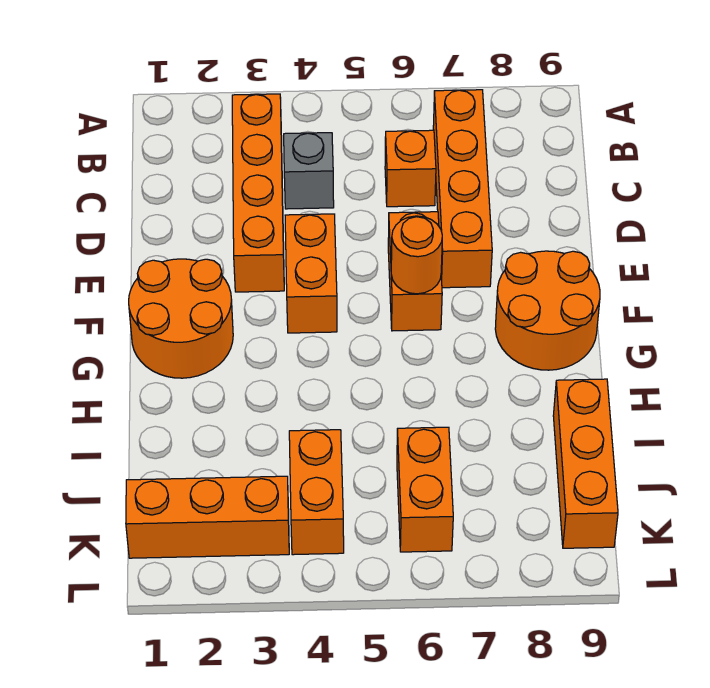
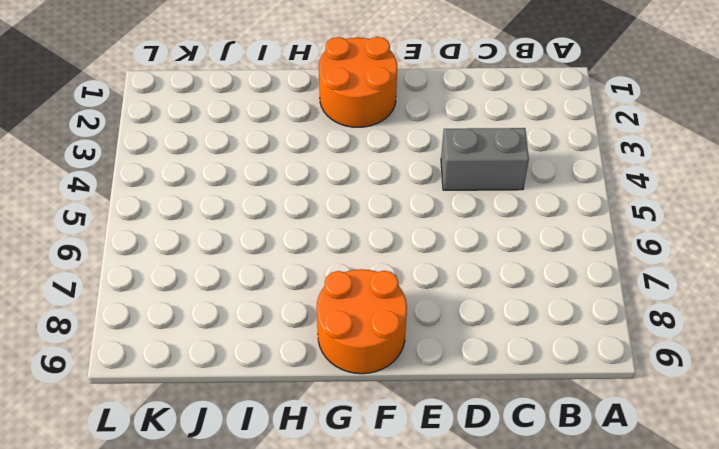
grey 1x2 brick [441,128,529,190] -> grey 1x1 brick [284,133,334,209]
none -> orange 1x4 brick [232,94,284,292]
none -> orange 1x4 brick [433,90,492,288]
none -> orange 1x1 brick [385,130,436,207]

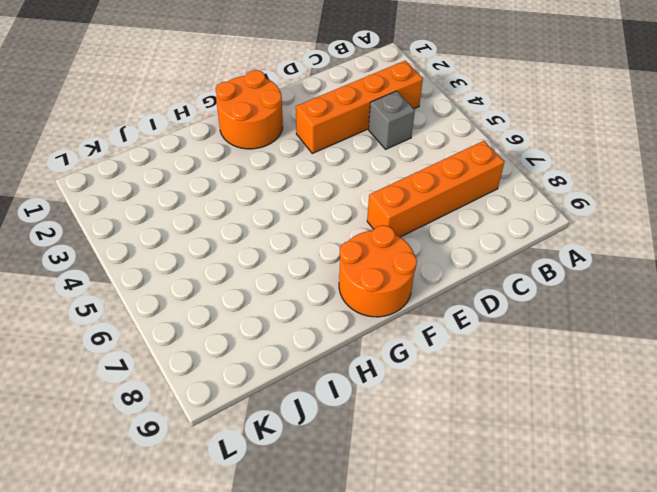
none -> orange 1x1 brick [385,130,436,207]
none -> orange 1x2 brick [285,214,337,333]
none -> orange 1x2 brick [388,212,442,331]

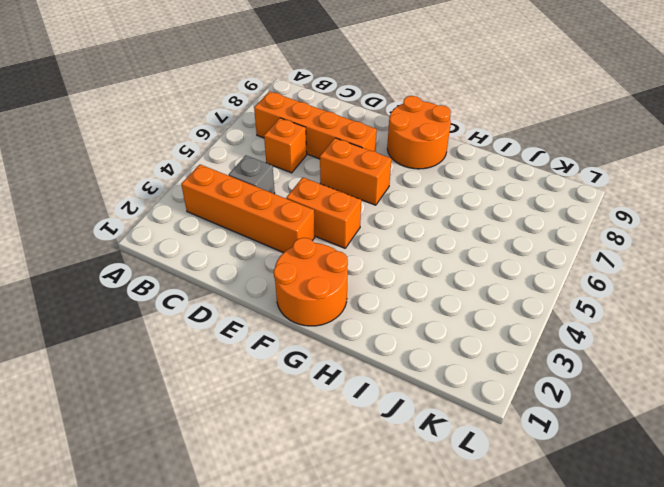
none -> orange 1x3 brick [553,379,618,548]
none -> orange 1x2 brick [289,430,344,555]
none -> orange 1x2 brick [397,427,453,552]

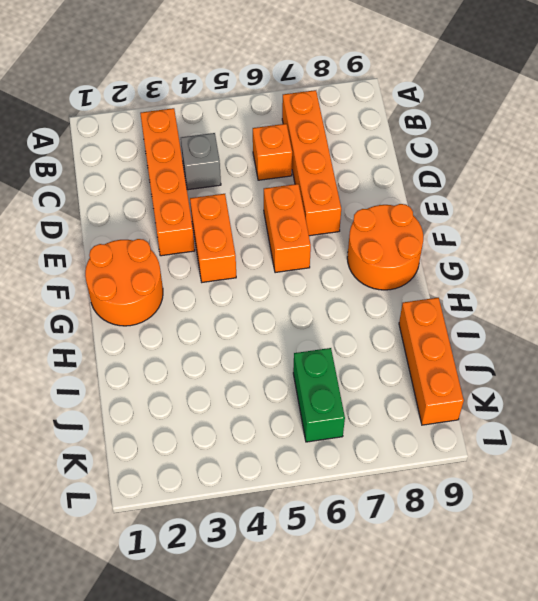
green 1x2 brick [293,348,345,442] -> orange 1x2 brick [397,427,453,552]
none -> orange 1x2 brick [289,430,344,555]
none -> orange 1x3 brick [126,476,289,558]
none -> orange 1x1 round brick [391,216,442,294]

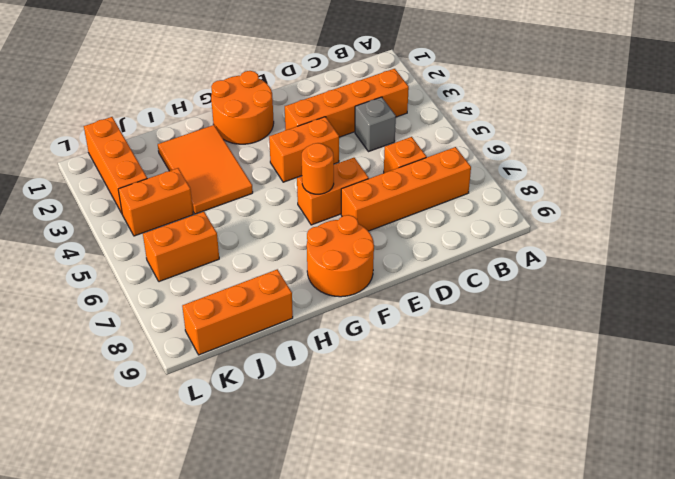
orange 2x3 tile [158,125,253,214] -> none

